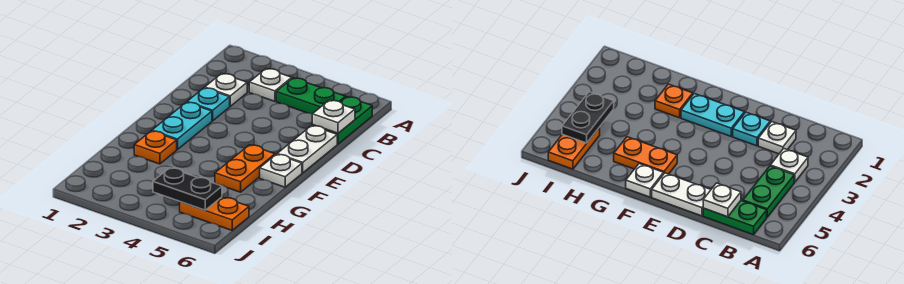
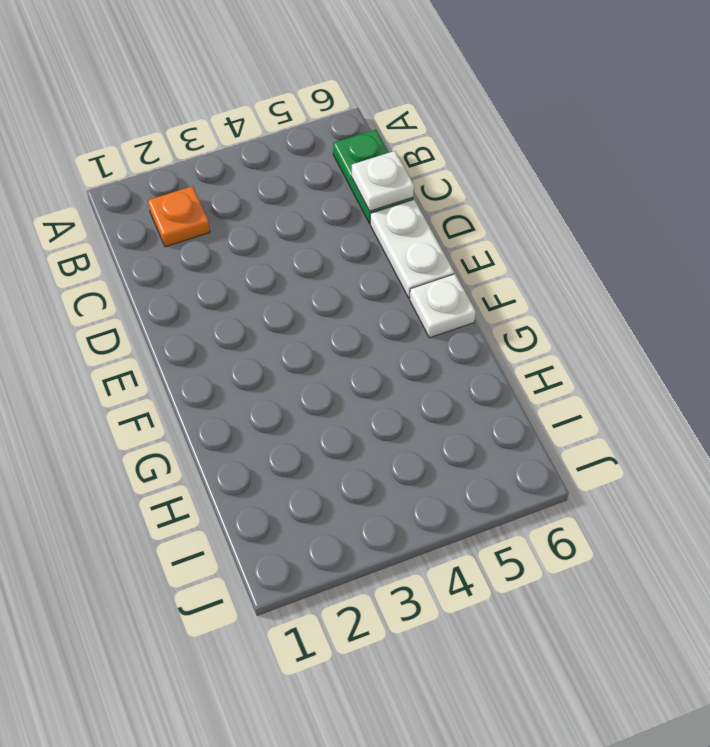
orange 1x1 plate [148,186,210,247] -> orange 1x1 plate moved to [134,131,177,164]
none -> white 1x1 plate [249,69,292,101]
none -> green 1x2 plate [276,78,346,114]
none -> white 1x1 plate [205,73,247,106]

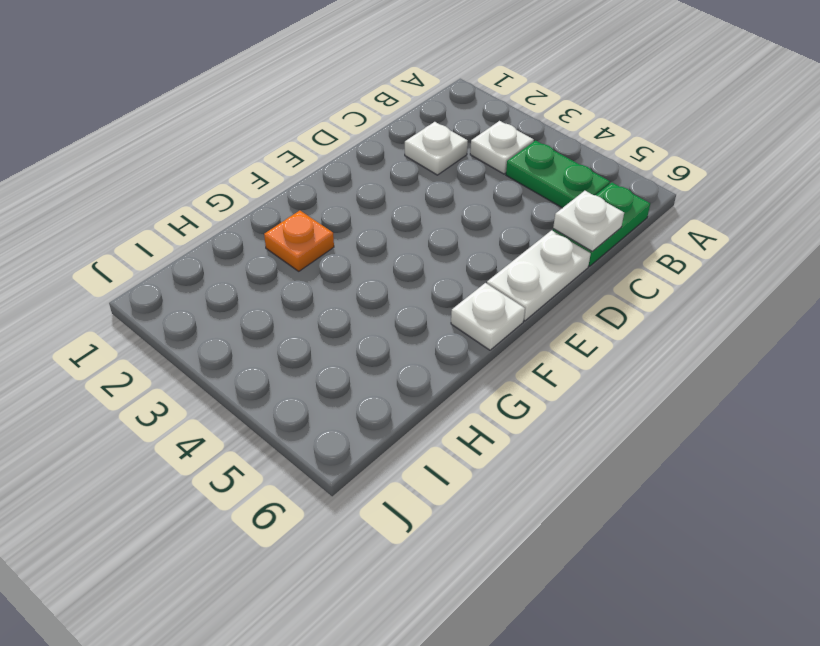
none -> cyan 1x1 plate [187,88,230,121]
none -> cyan 1x2 plate [152,102,212,150]
none -> orange 1x2 plate [215,145,275,192]

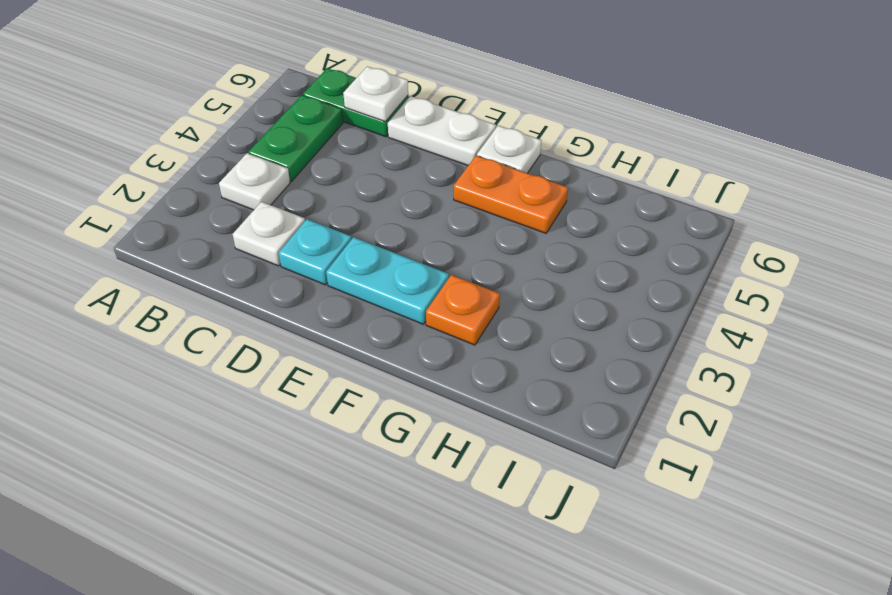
none -> orange 1x2 plate [180,197,249,230]
none -> black 1x2 plate [153,168,222,210]

